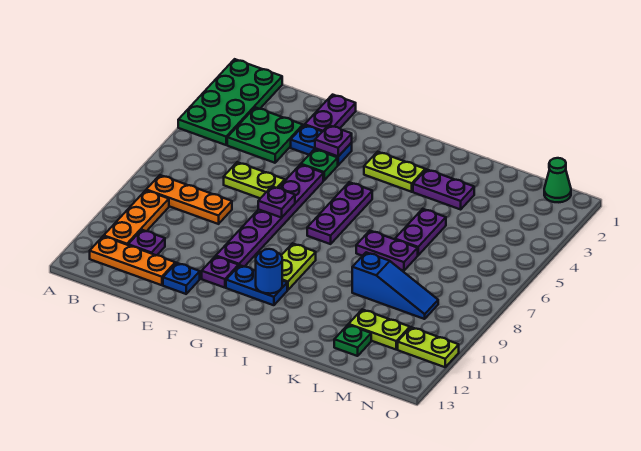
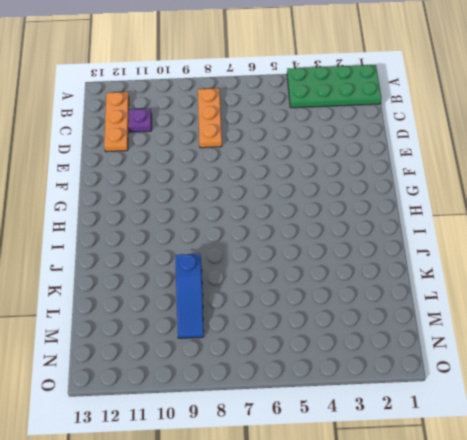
none -> orange 1x3 plate [104,190,169,245]
none -> green 2x2 plate [227,107,303,163]
none -> lime 1x2 plate [224,162,285,198]

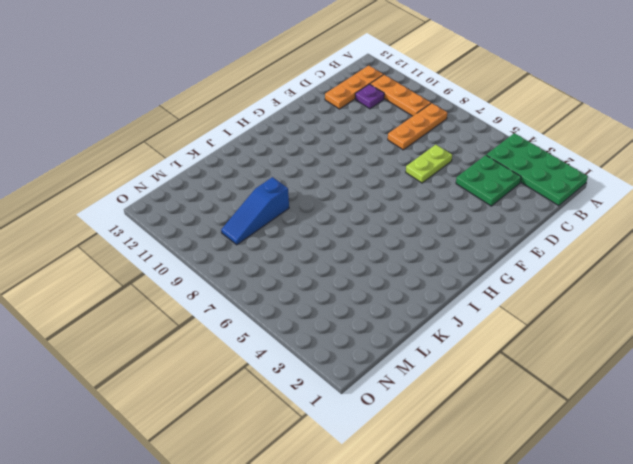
none -> purple 1x2 plate [305,95,356,132]
none -> blue 1x2 plate [291,125,352,165]
none -> blue 1x1 plate [163,263,200,294]

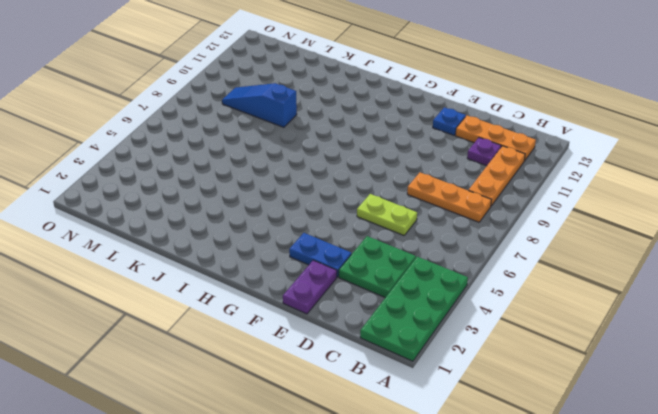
none -> green 1x1 plate [301,149,338,180]
none -> purple 1x6 plate [216,165,323,267]
none -> purple 1x1 plate [202,256,238,288]

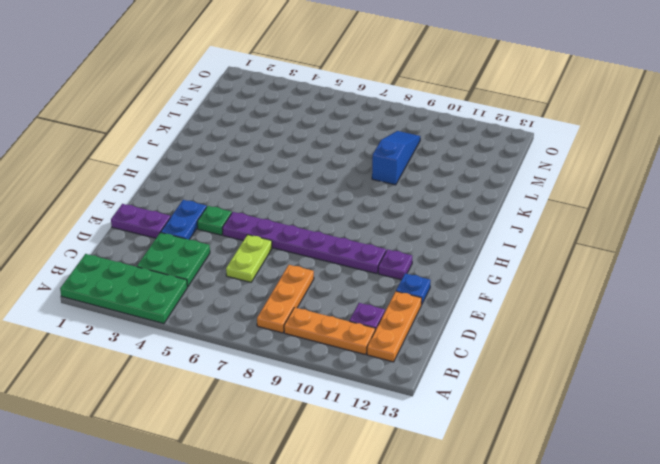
none -> blue 1x2 plate [226,265,287,305]
none -> lime 1x2 plate [364,152,425,192]
none -> purple 1x3 plate [307,182,372,244]

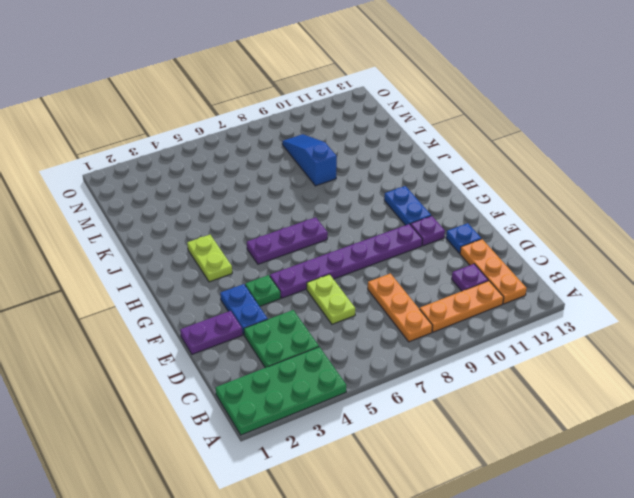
none -> lime 1x2 plate [281,243,316,290]
none -> purple 1x2 plate [413,169,474,209]
none -> purple 1x2 plate [356,231,418,271]

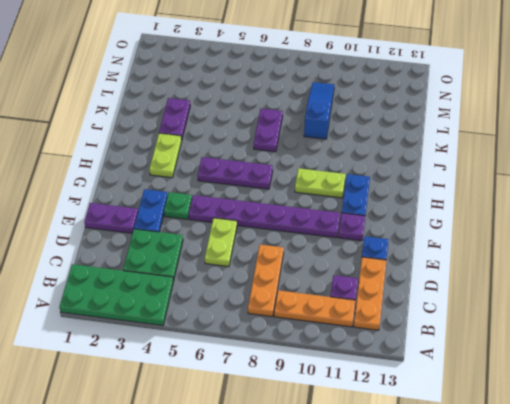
none -> purple 1x2 plate [395,209,446,255]
none -> lime 1x2 plate [349,310,410,349]
none -> green 1x1 plate [334,325,371,356]

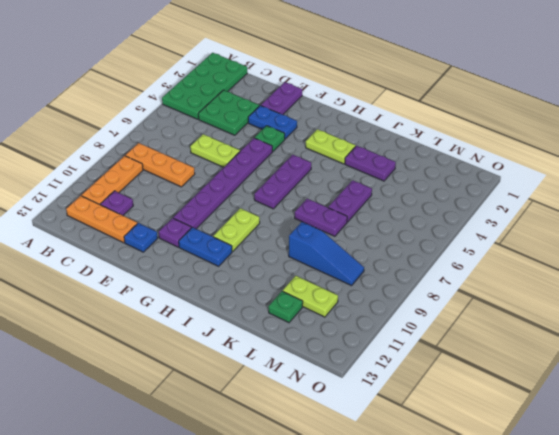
none -> green 1x1 cone [544,158,571,202]
none -> lime 1x2 plate [398,327,459,367]
none -> purple 1x1 plate [315,125,352,156]

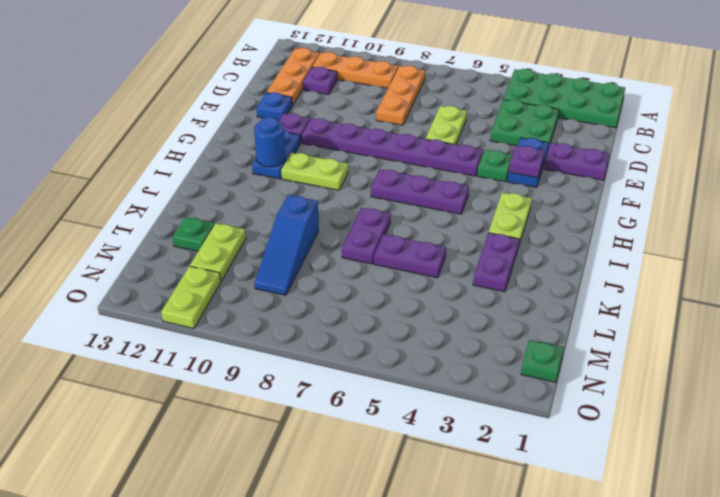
green 1x1 plate [521,340,564,382] -> green 1x1 cone [544,158,571,202]
none -> purple 1x1 plate [258,186,295,218]

